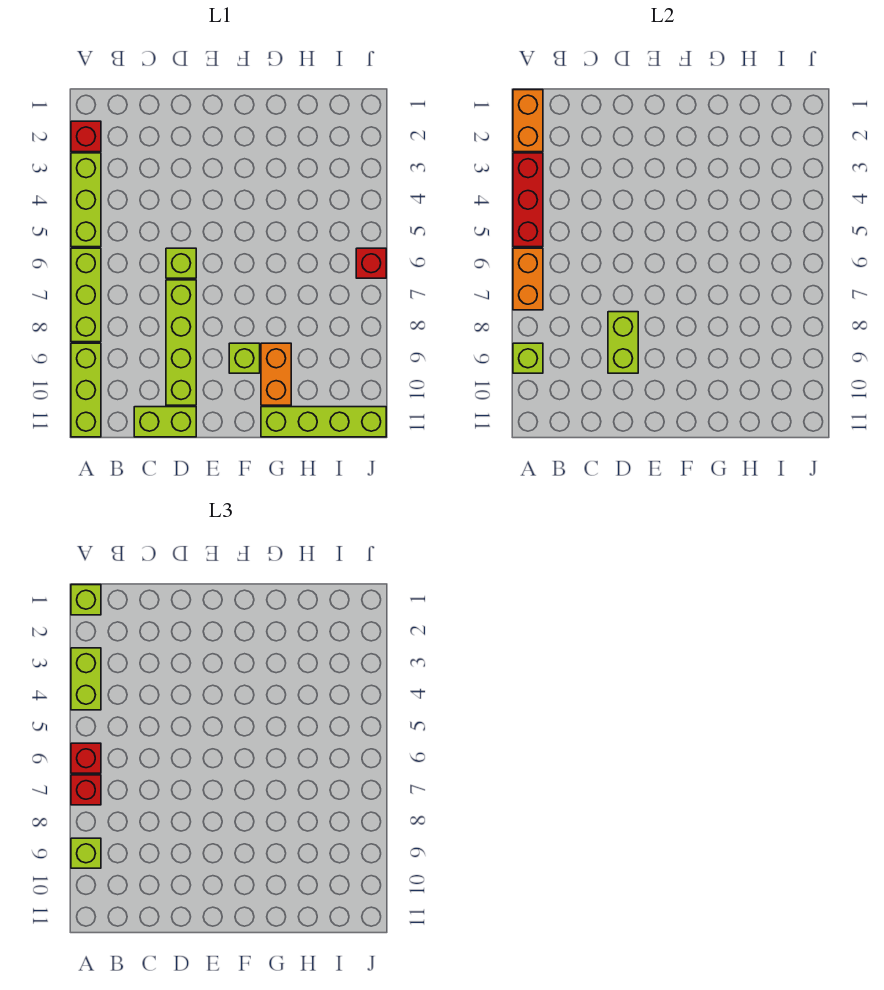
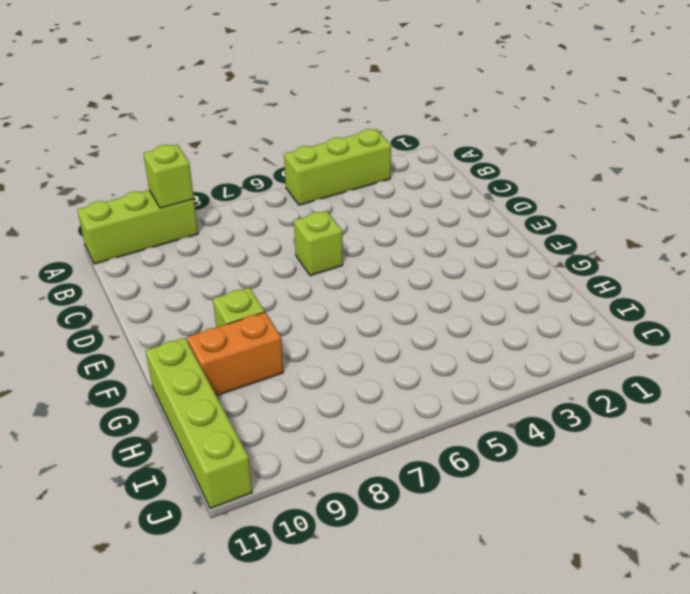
none -> red 1x1 brick [71,121,101,152]
none -> lime 1x3 brick [71,248,101,342]
none -> lime 1x2 brick [134,407,196,437]

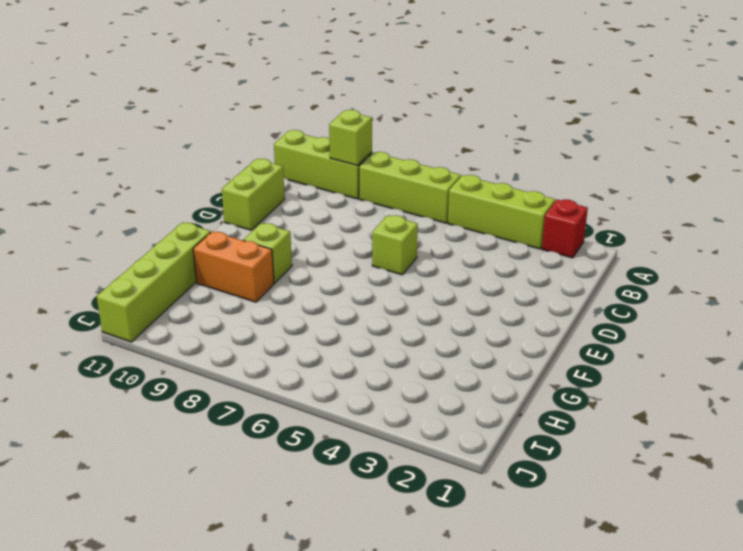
none -> lime 1x4 brick [166,280,196,405]
none -> red 1x1 brick [356,248,386,278]
none -> orange 1x2 brick [513,90,543,152]

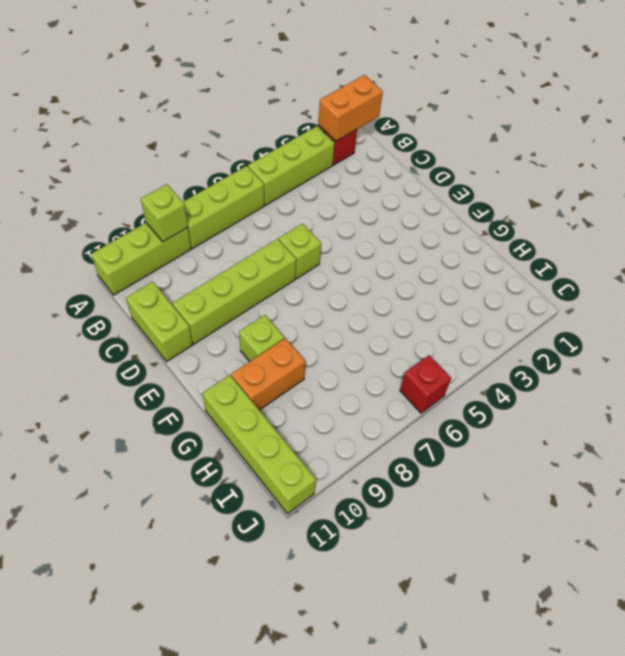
none -> red 1x3 brick [513,153,543,247]
none -> orange 1x2 brick [513,248,543,310]
none -> lime 1x2 brick [608,312,638,373]

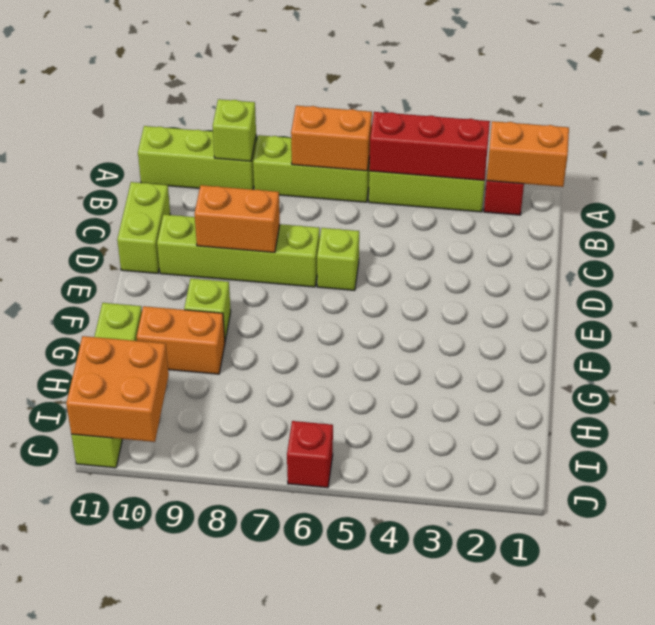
orange 1x2 brick [194,185,280,253] -> lime 1x2 brick [608,312,638,373]
orange 2x2 brick [66,336,169,442] -> none
none -> lime 1x1 brick [71,585,101,615]
none -> lime 1x2 brick [71,648,101,710]
none -> red 1x1 brick [71,743,101,773]

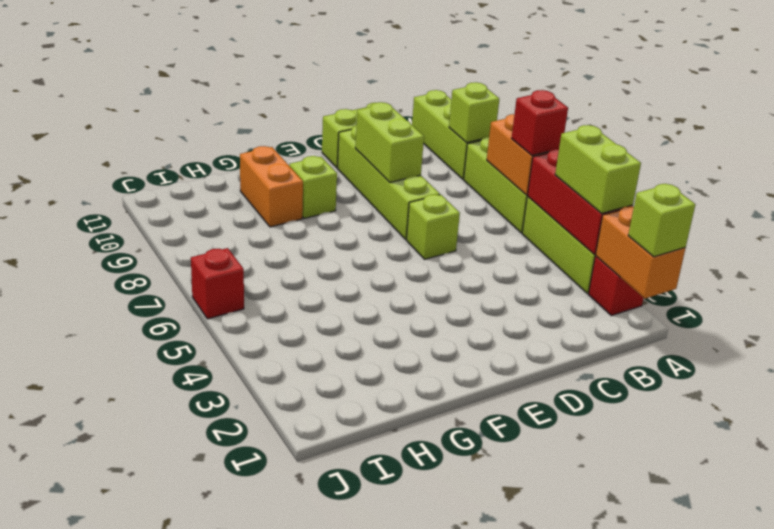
none -> lime 1x4 brick [261,407,386,437]
none -> red 1x1 brick [71,775,101,805]
none -> lime 1x1 brick [71,838,101,868]

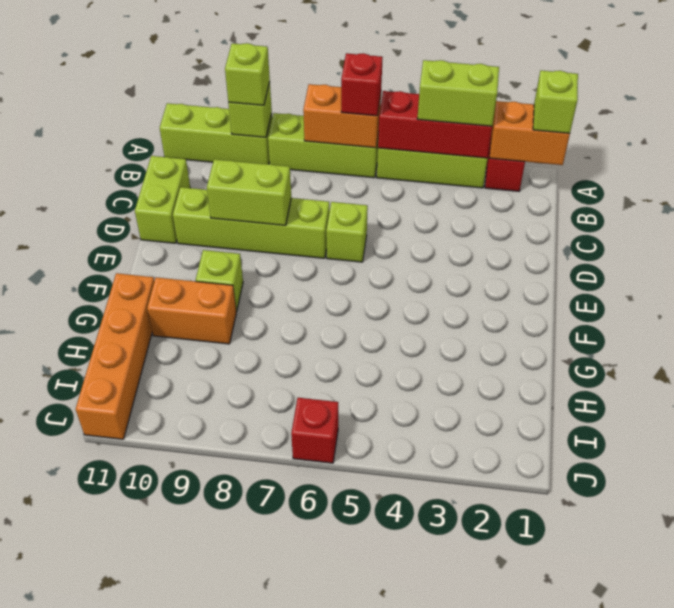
orange 1x4 brick [76,273,154,439] -> lime 1x4 brick [261,407,386,437]
none -> red 1x1 brick [71,775,101,805]

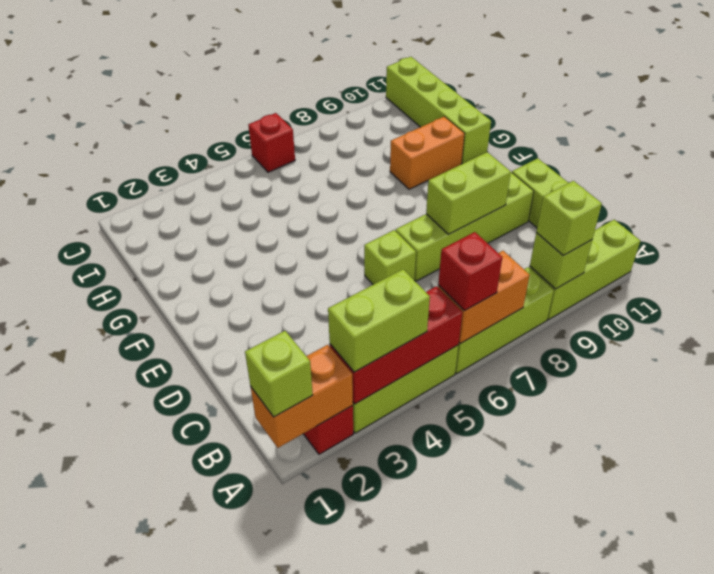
none -> lime 1x1 brick [229,343,260,373]
none -> red 1x1 brick [71,775,101,805]

